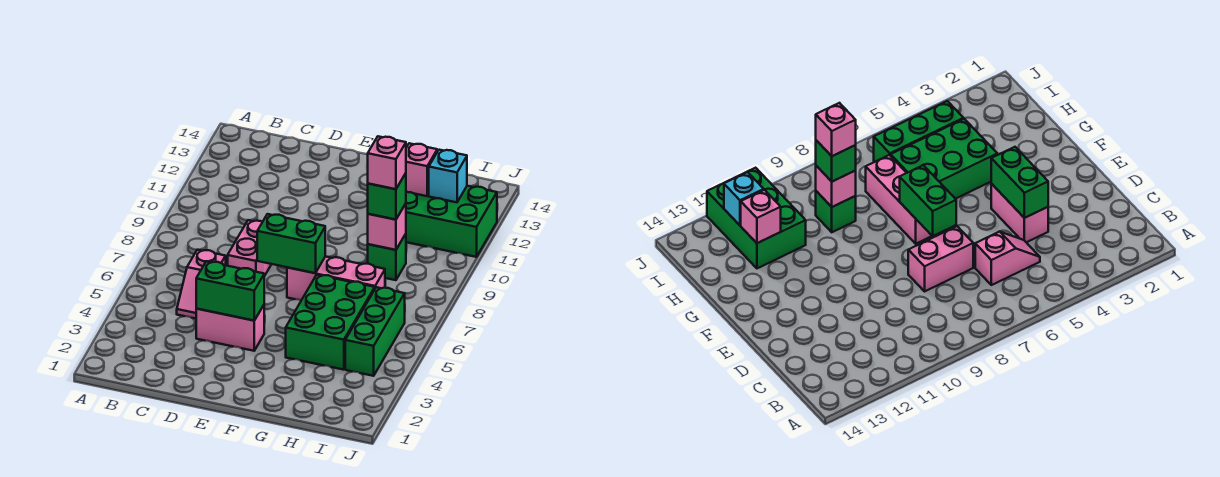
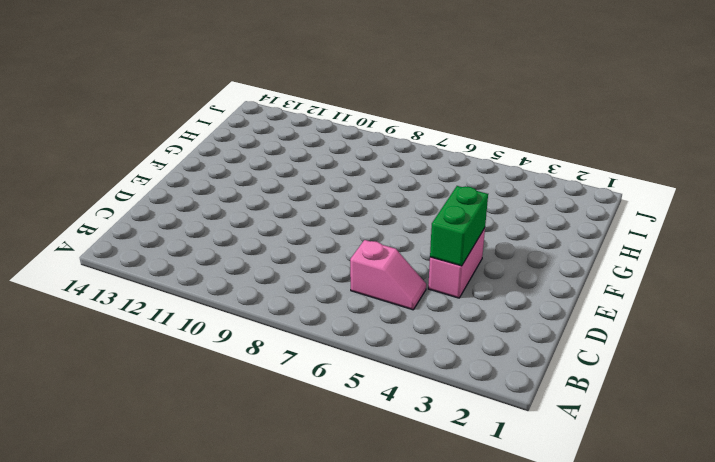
none -> pink 1x2 brick [228,220,271,276]
none -> pink 1x3 brick [287,257,385,300]
none -> green 2x3 brick [286,275,375,370]

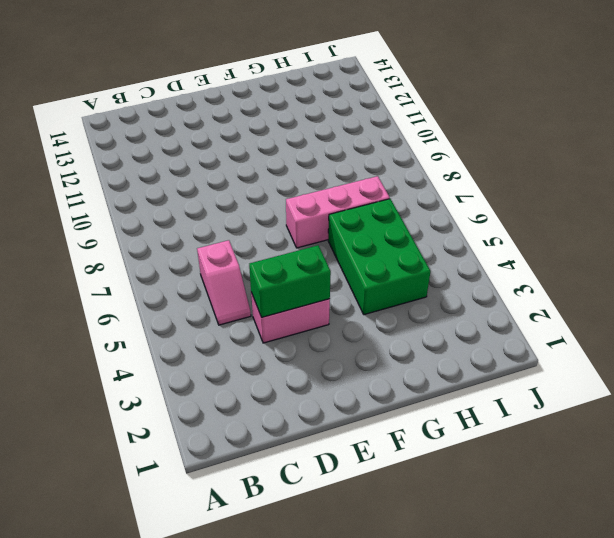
none -> pink 1x2 brick [228,220,271,276]
none -> green 1x1 brick [368,234,406,280]
none -> green 2x3 brick [406,186,497,257]

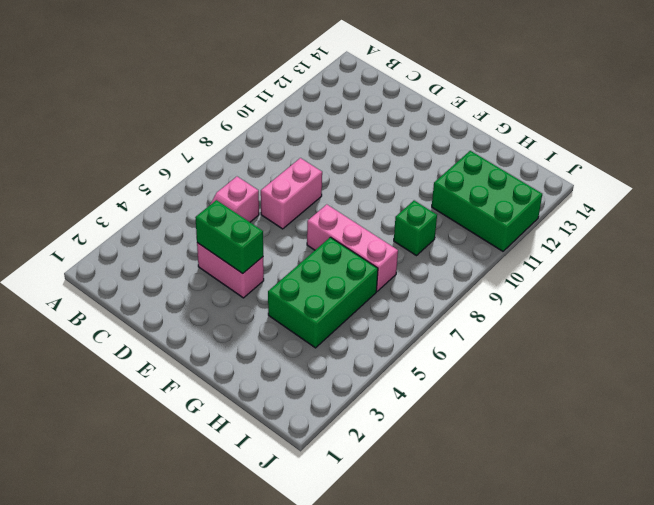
none -> green 1x3 brick [345,287,405,376]
none -> green 1x2 brick [257,214,325,273]
none -> pink 1x1 brick [368,204,406,250]

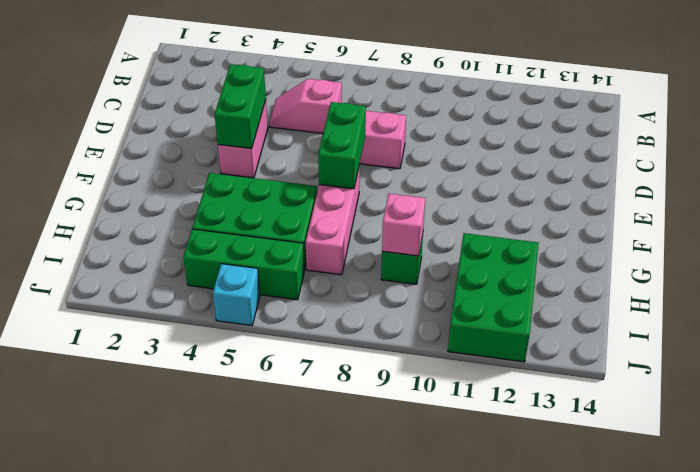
cyan 1x1 brick [213,264,260,326] -> cyan 1x1 brick moved to [429,150,467,202]
none -> pink 1x1 brick [406,143,437,196]
none -> green 1x1 brick [368,173,406,220]
none -> pink 1x1 brick [368,136,406,189]

